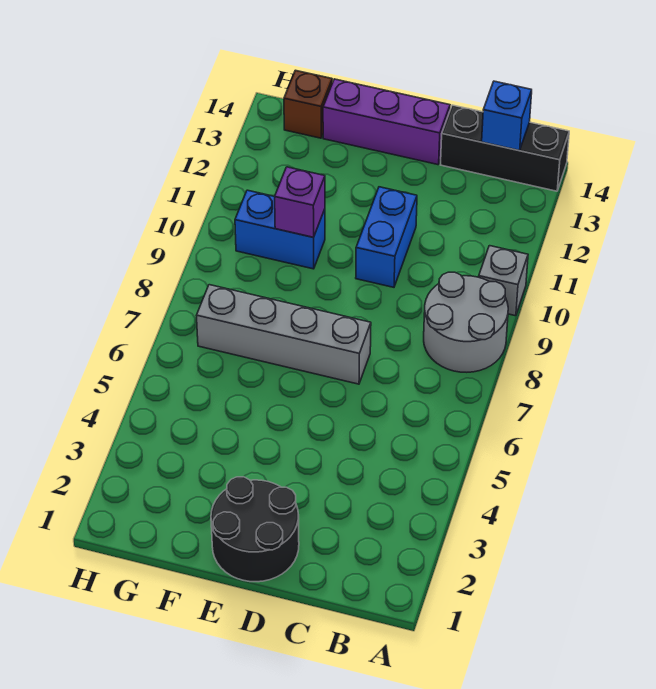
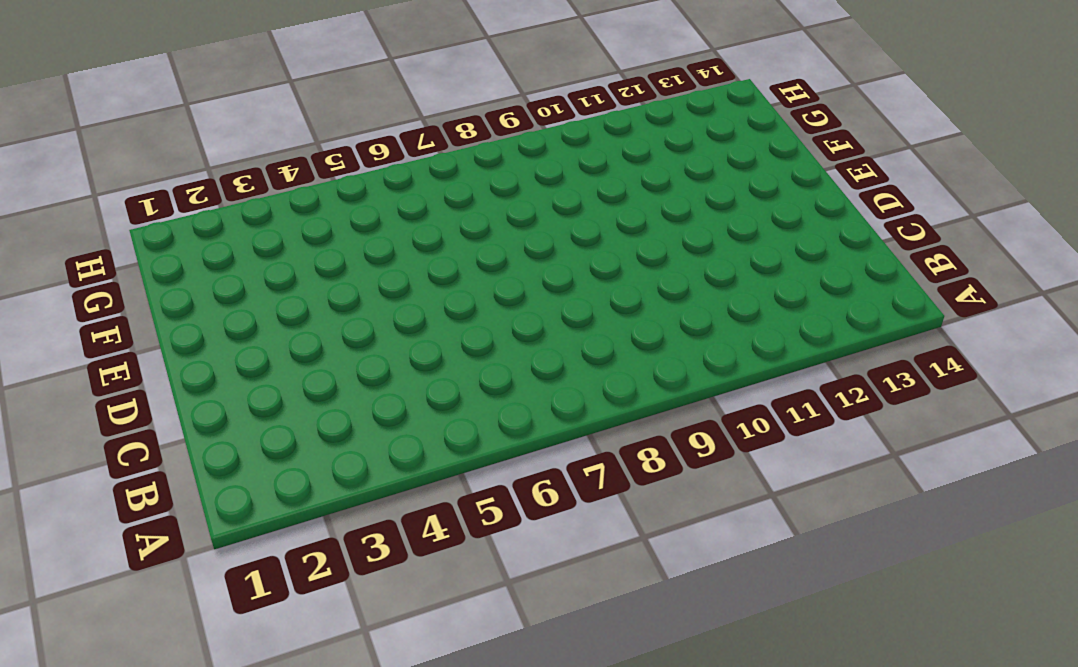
none -> grey 2x2 round brick [424,272,508,372]
none -> grey 1x1 brick [479,246,528,316]

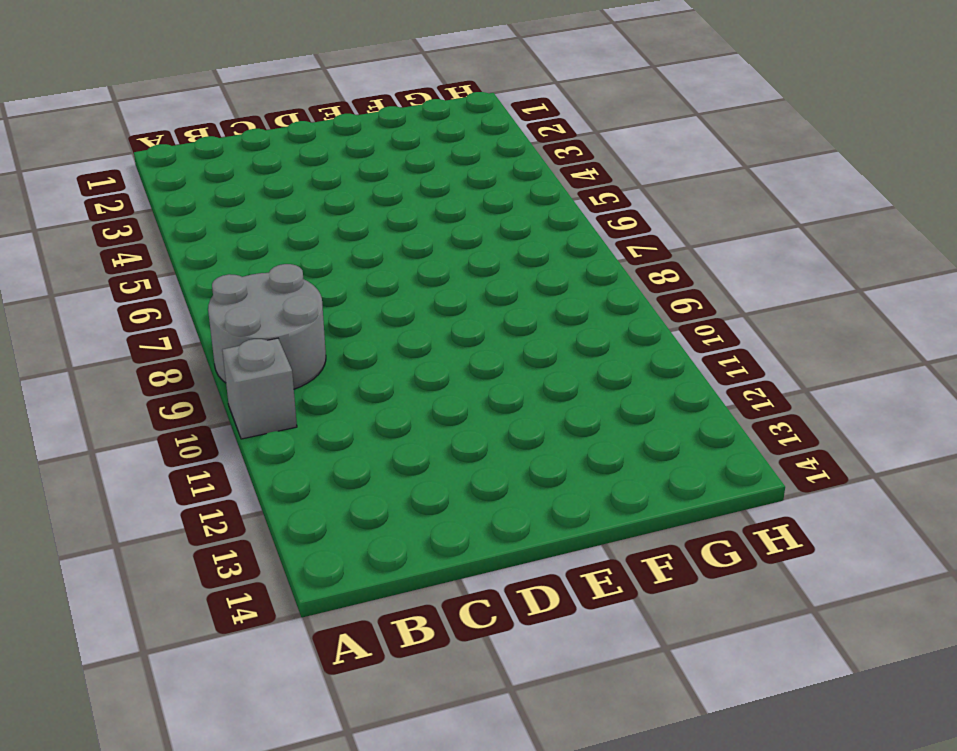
none -> black 1x3 brick [441,105,569,191]
none -> black 2x2 round brick [211,477,299,582]

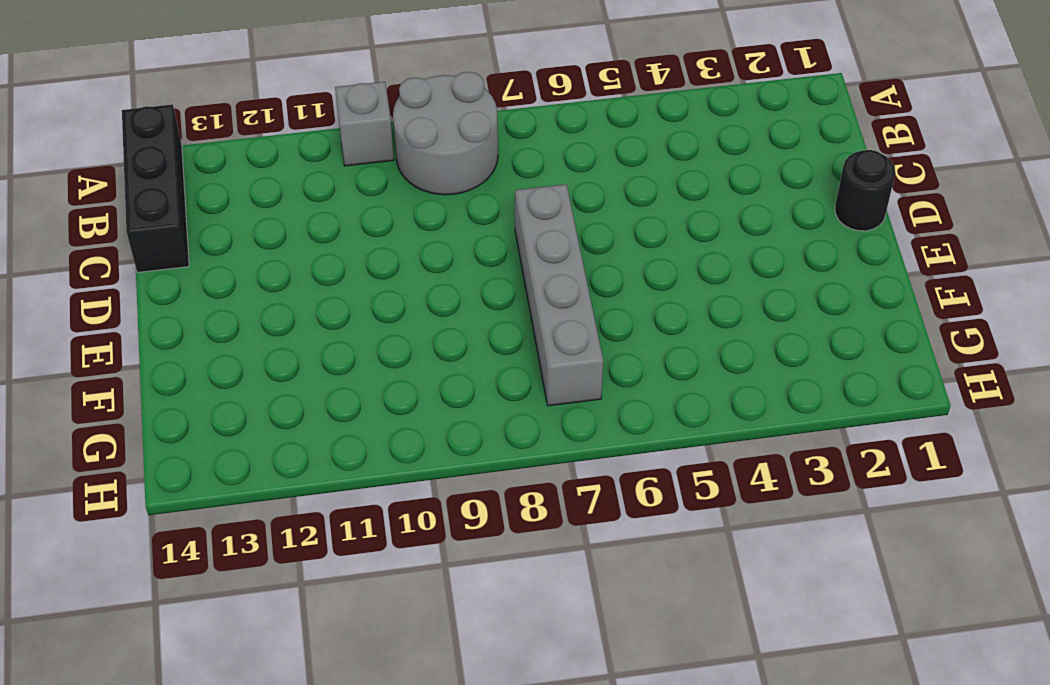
black 1x1 round brick [835,150,895,231] -> black 2x2 round brick [211,477,299,582]
none -> blue 1x2 brick [356,187,417,287]
none -> purple 1x3 brick [323,79,450,165]

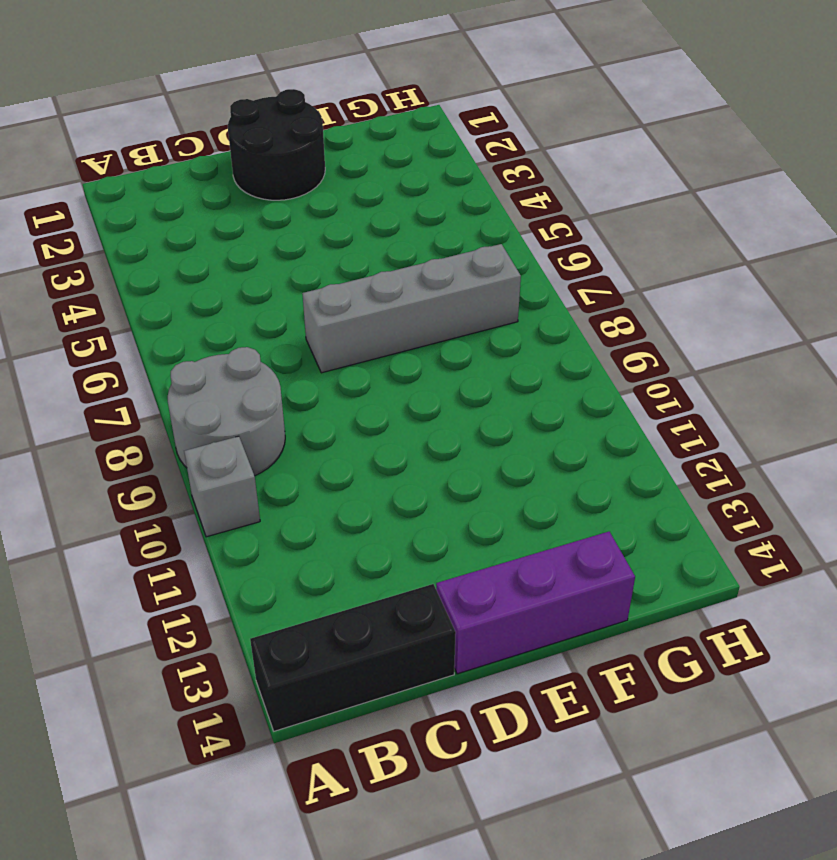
none -> blue 1x2 brick [356,187,417,287]
none -> blue 1x2 brick [235,190,325,269]

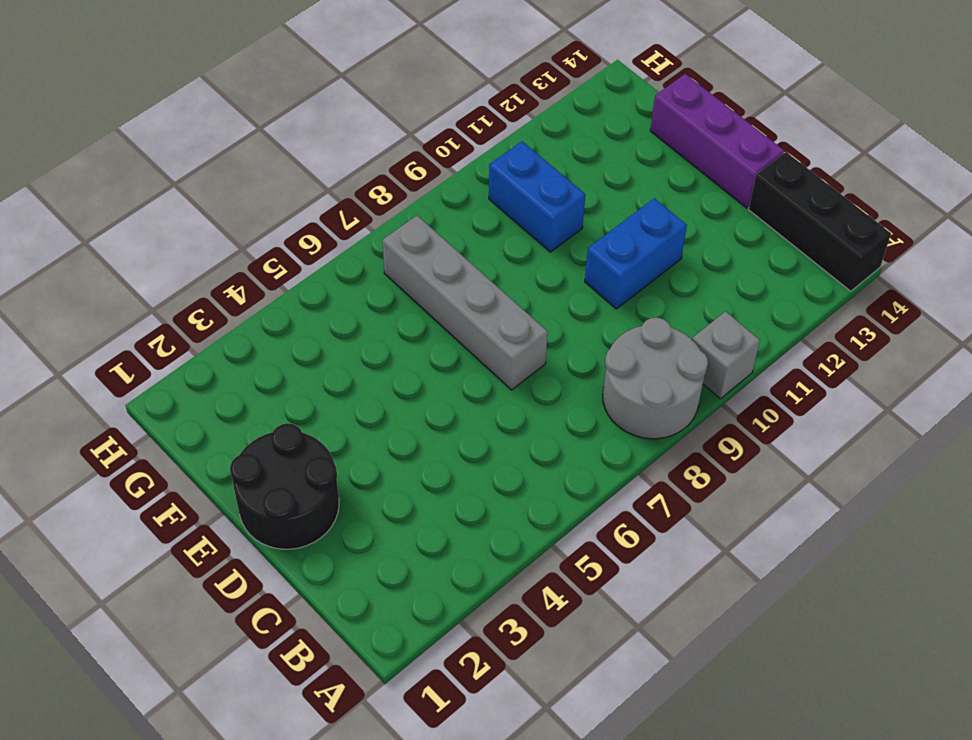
none -> brown 1x1 brick [284,70,332,138]
none -> blue 1x1 brick [482,81,532,150]

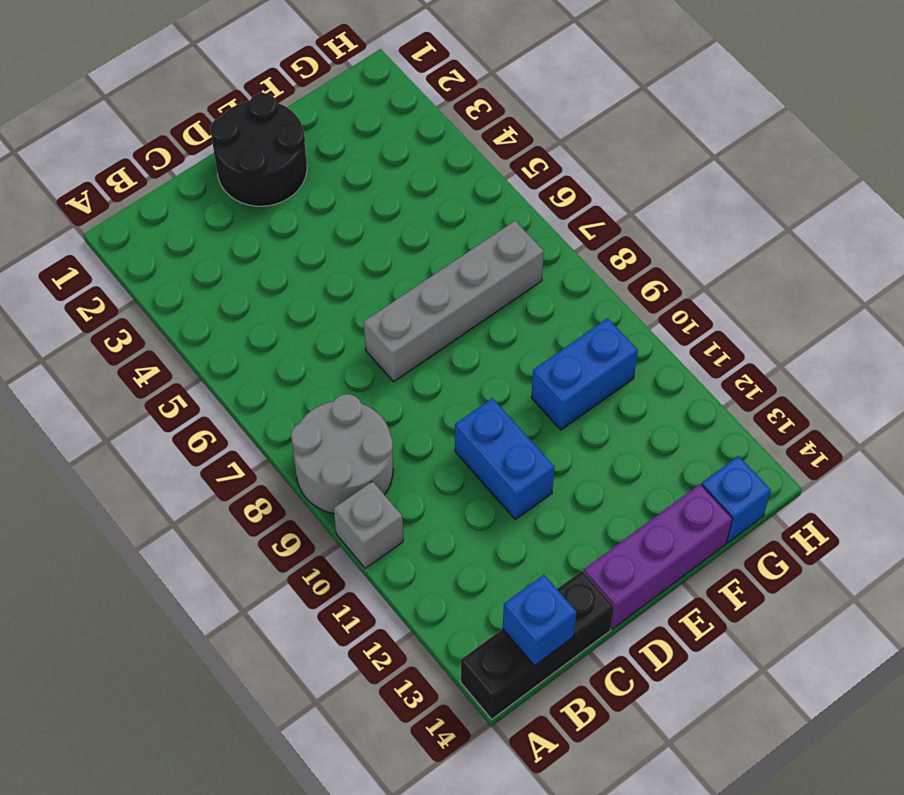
blue 1x1 brick [702,456,771,543] -> brown 1x1 brick [284,70,332,138]
none -> purple 1x1 brick [275,167,325,237]

